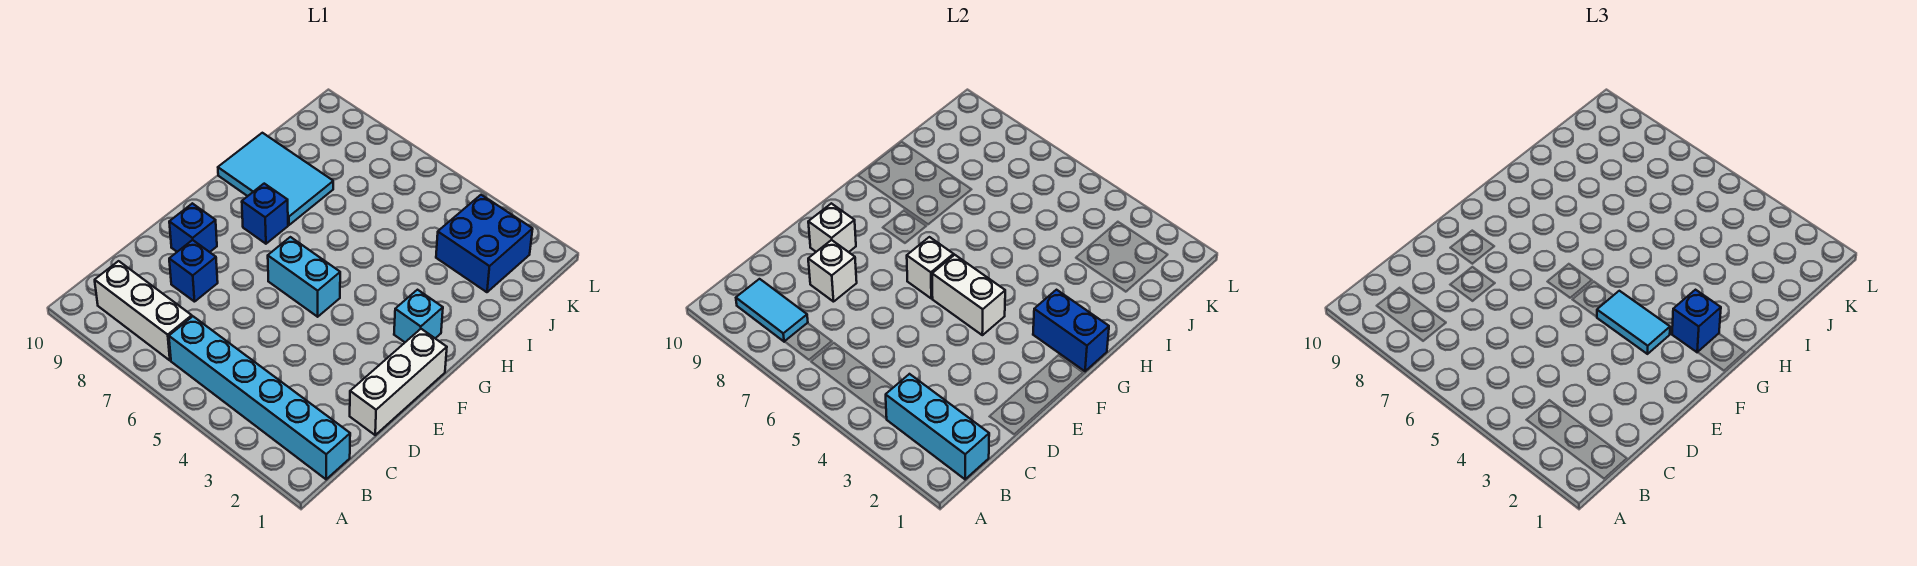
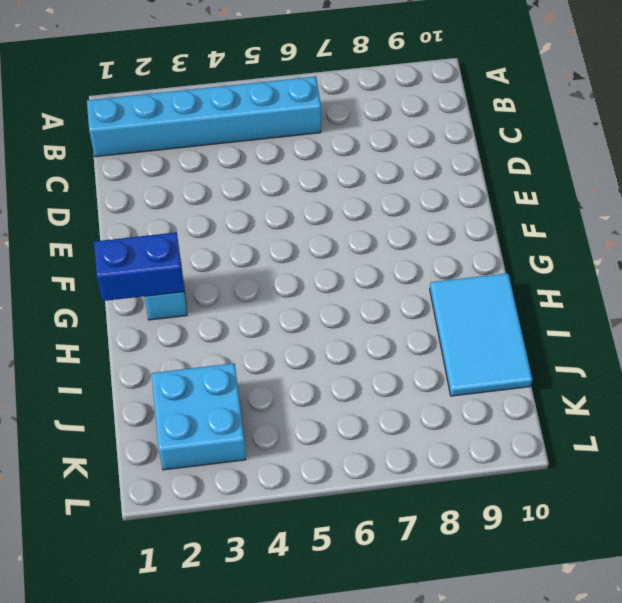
cyan 2x3 tile [430,273,533,396] -> cyan 2x3 tile turned to [218,133,333,225]
cyan 2x2 brick [151,363,246,470] -> blue 2x2 brick [436,195,533,292]
none -> white 1x3 brick [95,261,192,360]
none -> white 1x3 brick [350,329,447,435]
none -> blue 1x1 brick [169,240,218,302]

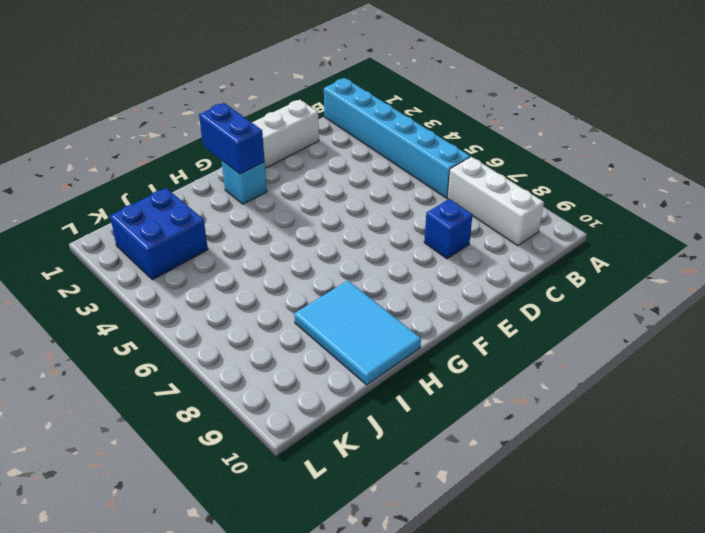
none -> blue 1x1 brick [169,203,217,252]
none -> cyan 1x2 brick [268,237,340,317]
none -> blue 1x1 brick [242,184,288,244]

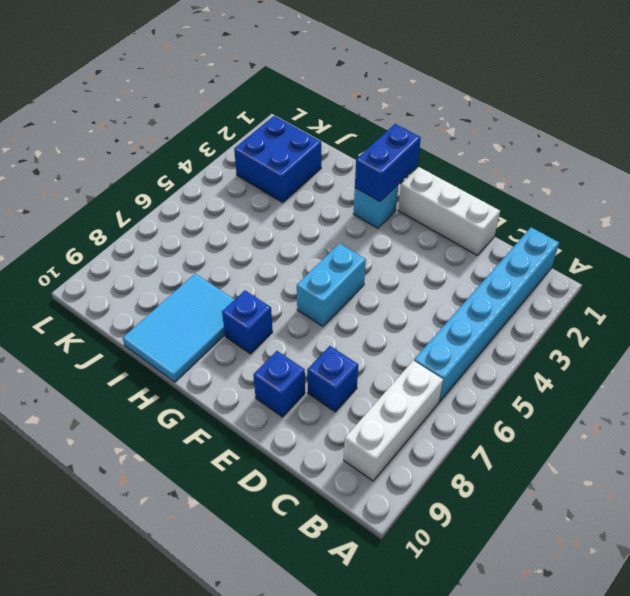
none -> cyan 1x3 brick [886,374,989,479]
none -> cyan 1x2 tile [736,279,808,342]
none -> white 1x1 brick [808,240,857,302]

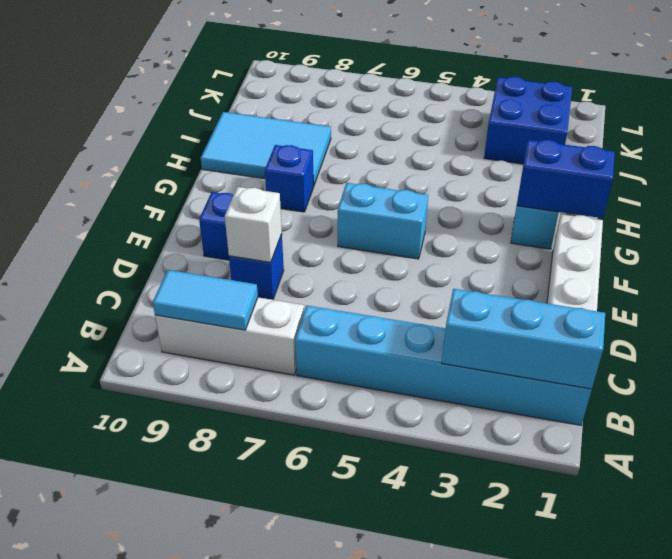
none -> white 1x1 brick [808,203,856,252]
none -> white 1x2 brick [932,255,1005,335]
none -> white 1x1 brick [907,237,954,298]

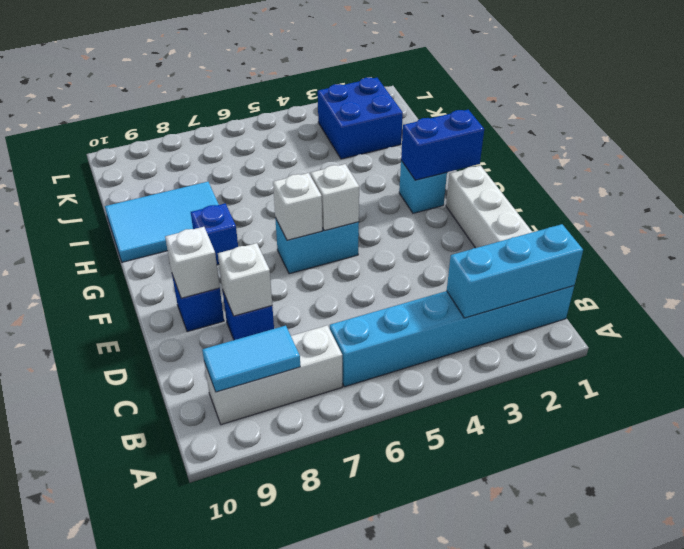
white 1x1 brick [310,164,359,231] -> white 1x2 brick [932,255,1005,335]
none -> cyan 1x2 tile [1597,291,1670,354]
none -> blue 1x1 brick [1672,290,1721,352]

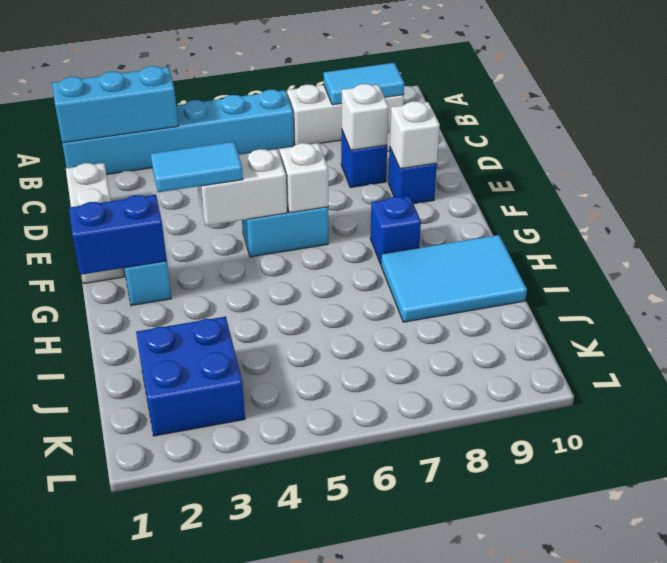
none -> blue 1x1 brick [1672,290,1721,352]

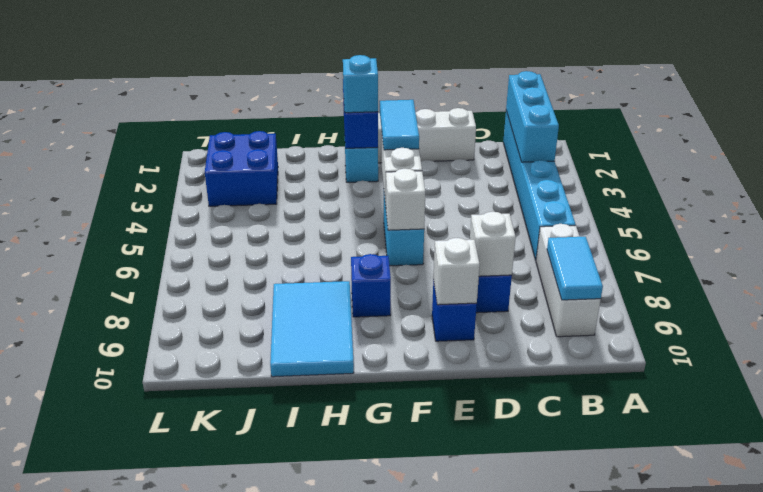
cyan 1x1 brick [343,55,378,113] -> blue 1x1 brick [1672,290,1721,352]

